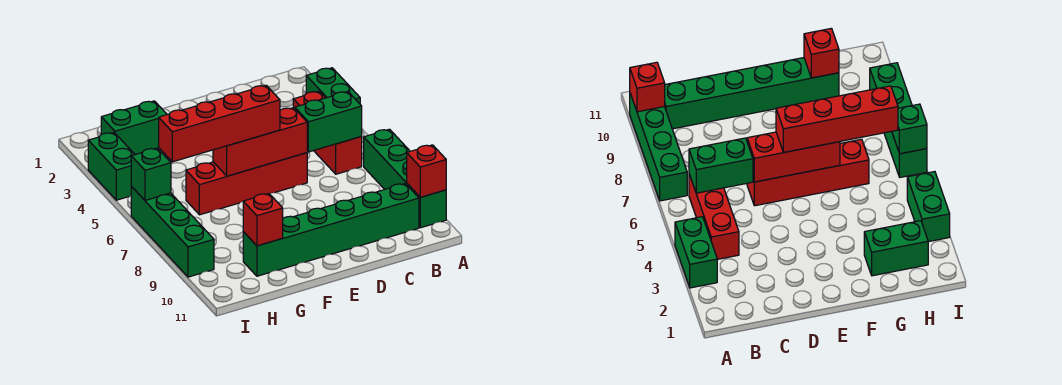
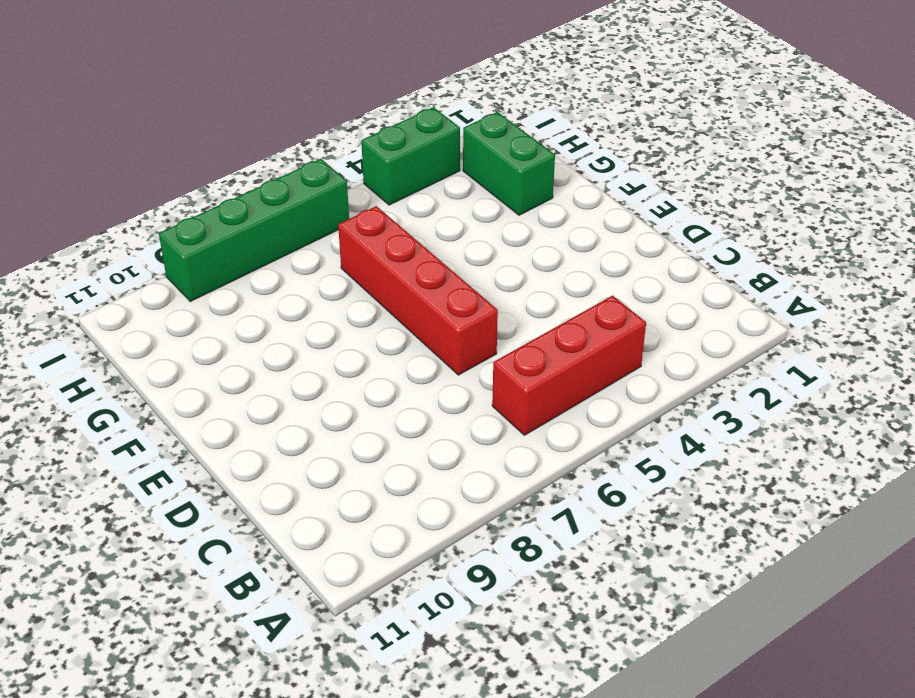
none -> green 1x2 brick [306,68,360,104]
none -> green 1x4 brick [364,129,446,228]
none -> green 1x6 brick [243,184,419,276]

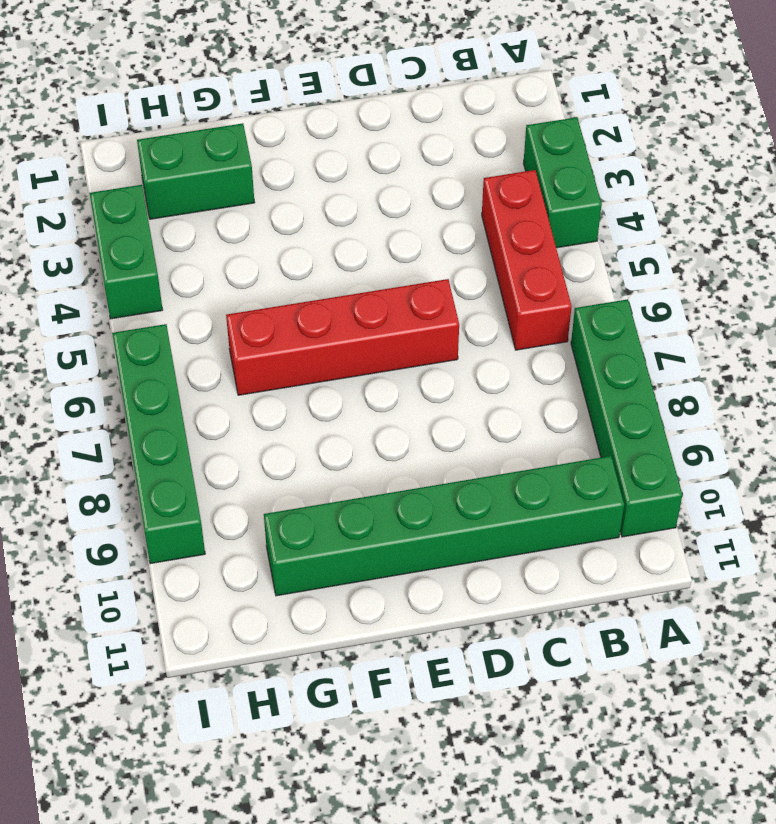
none -> red 1x1 brick [407,145,446,197]
none -> green 1x2 brick [295,92,362,152]
none -> red 1x3 brick [213,108,307,176]

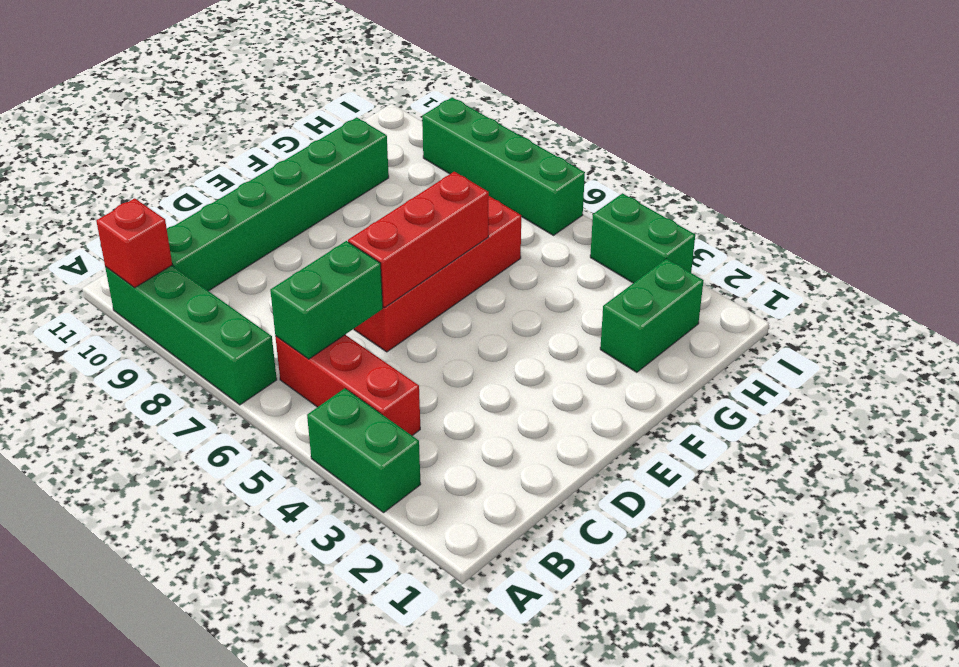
none -> red 1x1 brick [243,194,283,246]
none -> green 1x1 brick [131,148,171,200]
none -> red 1x4 brick [159,85,280,162]

